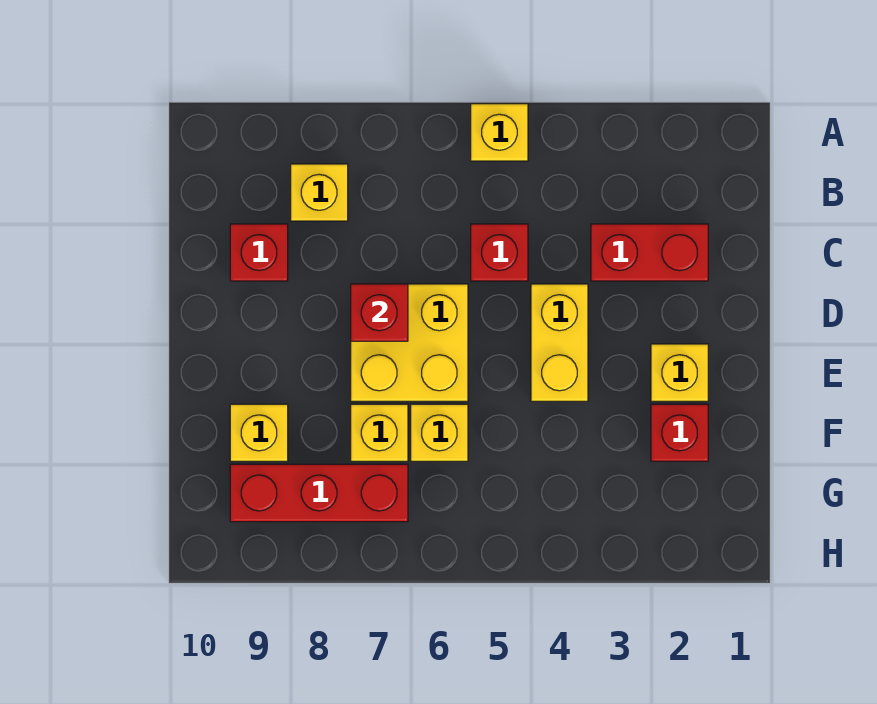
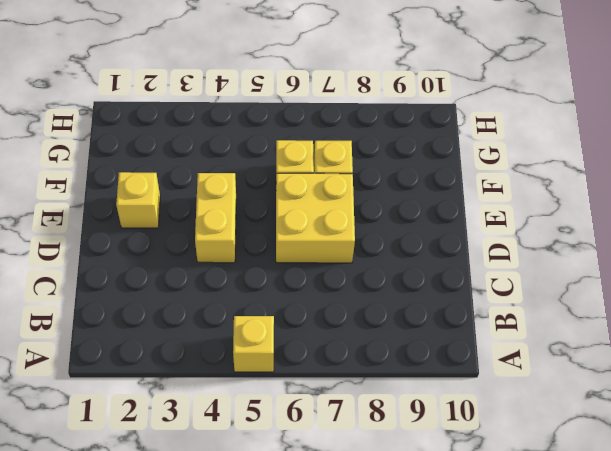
none -> yellow 1x1 brick [291,164,348,221]
none -> red 1x2 brick [591,224,708,281]
none -> red 1x1 brick [471,224,528,281]

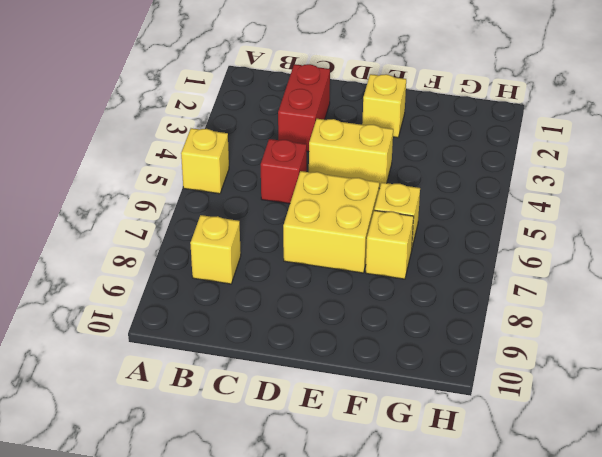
none -> red 1x1 brick [230,224,288,281]
none -> red 1x1 brick [651,404,708,461]
none -> yellow 1x1 brick [230,404,288,461]

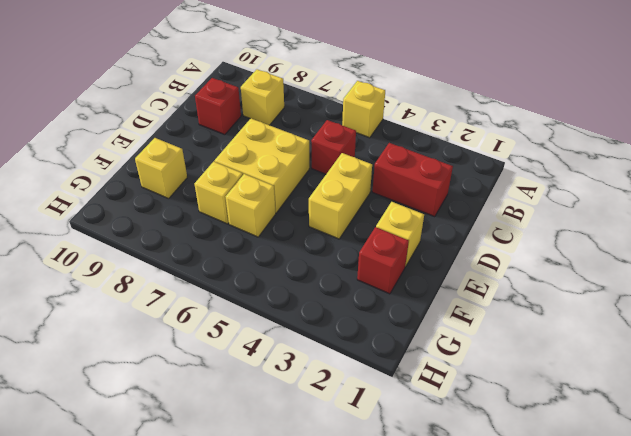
none -> red 1x3 brick [230,464,408,522]
none -> red 1x1 brick [351,284,408,341]

